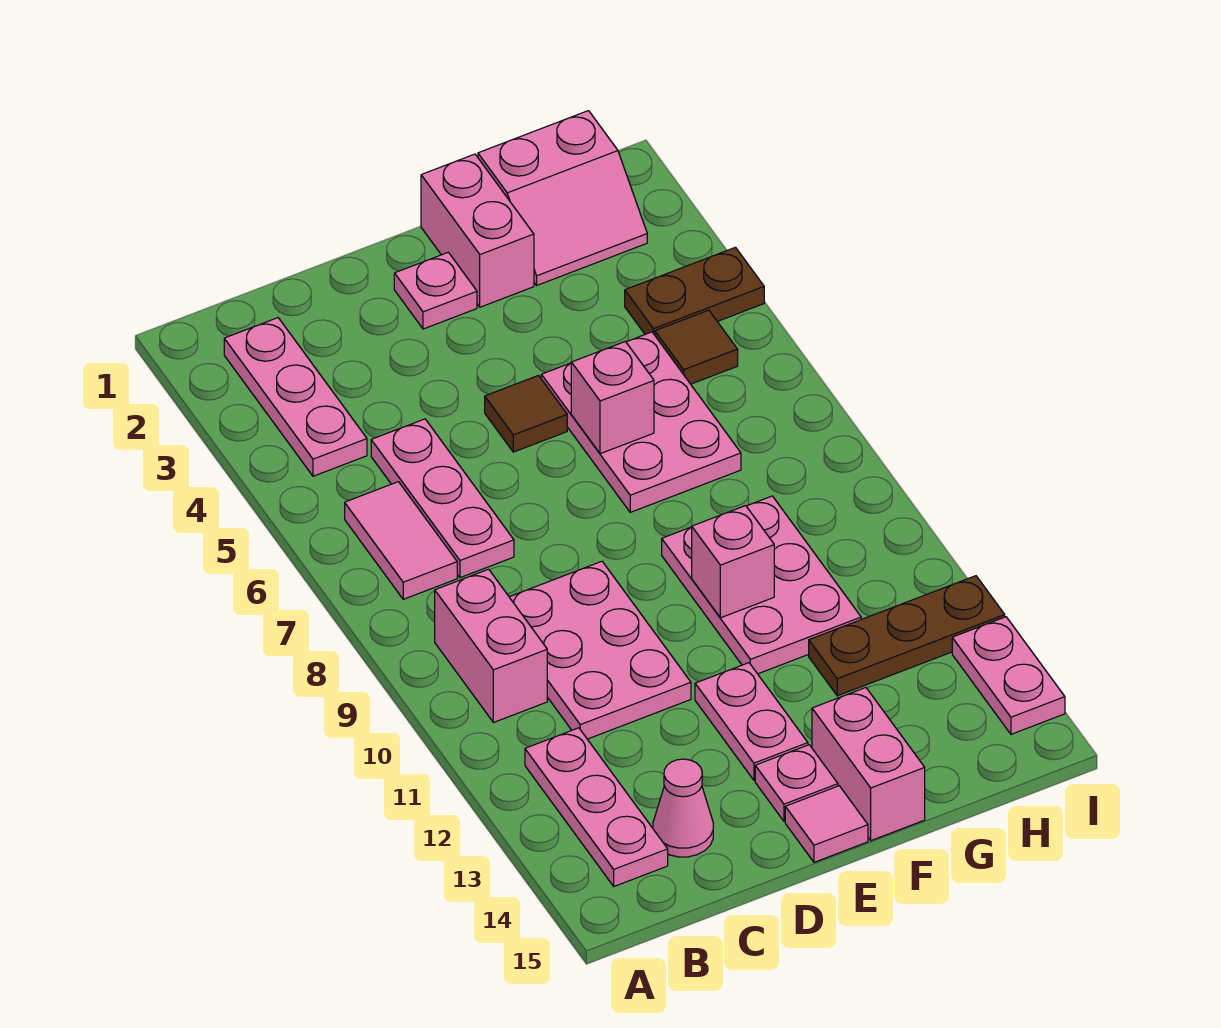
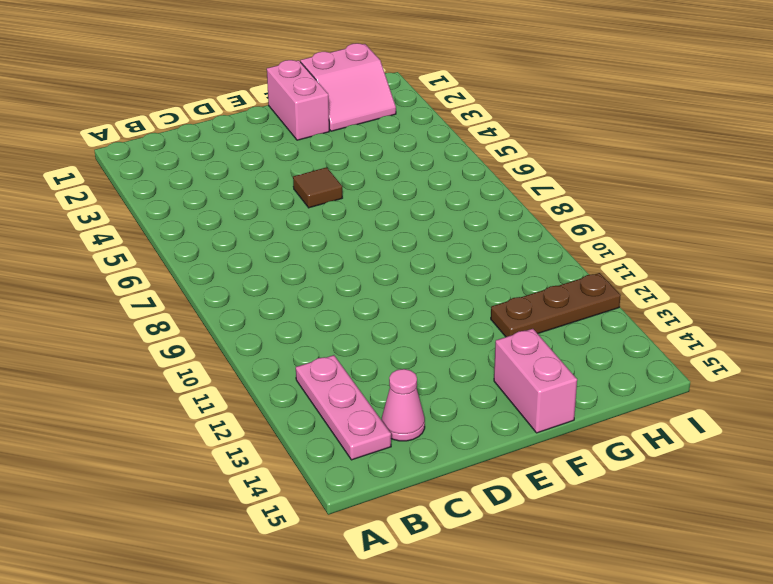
none -> pink 1x3 plate [224,318,367,476]
none -> pink 1x2 tile [345,482,457,599]
none -> pink 1x2 brick [435,569,547,722]

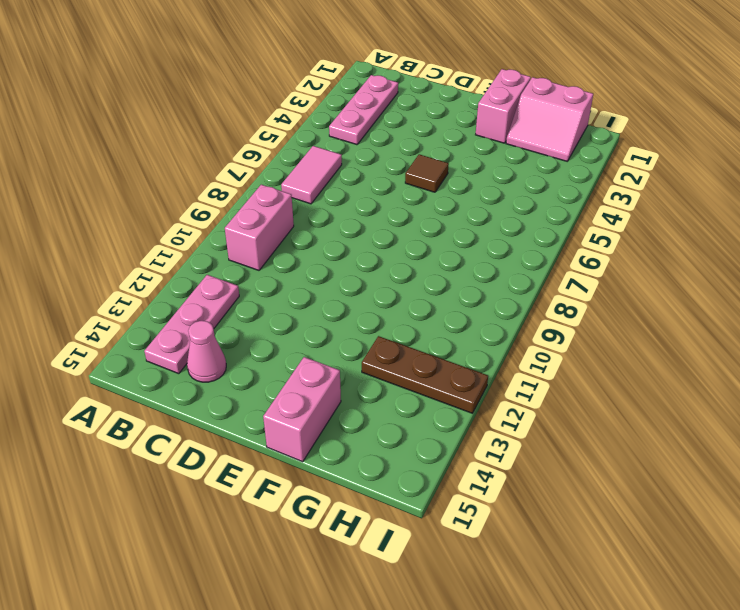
none -> pink 1x3 plate [371,419,514,578]
none -> pink 2x3 plate [510,561,691,739]
none -> pink 1x1 plate [394,252,477,329]

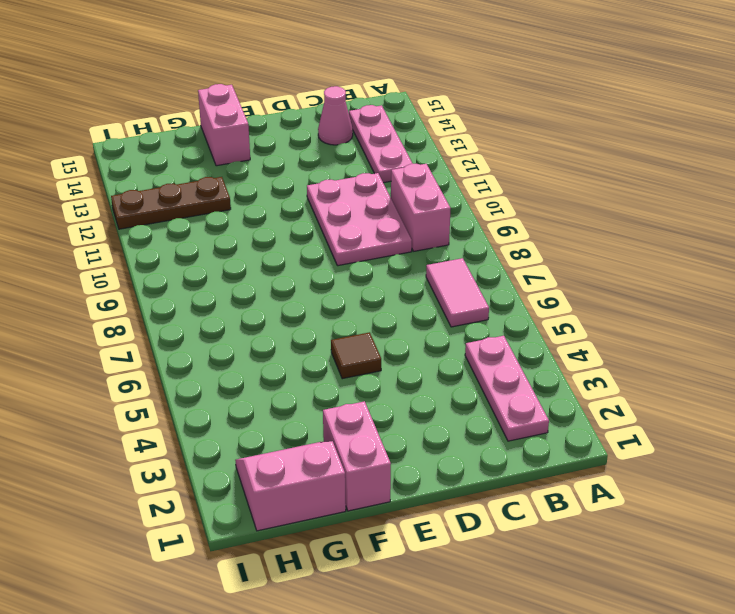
none -> pink 1x3 plate [371,419,514,578]
none -> pink 1x1 plate [394,252,477,329]
none -> pink 1x2 plate [695,663,808,780]

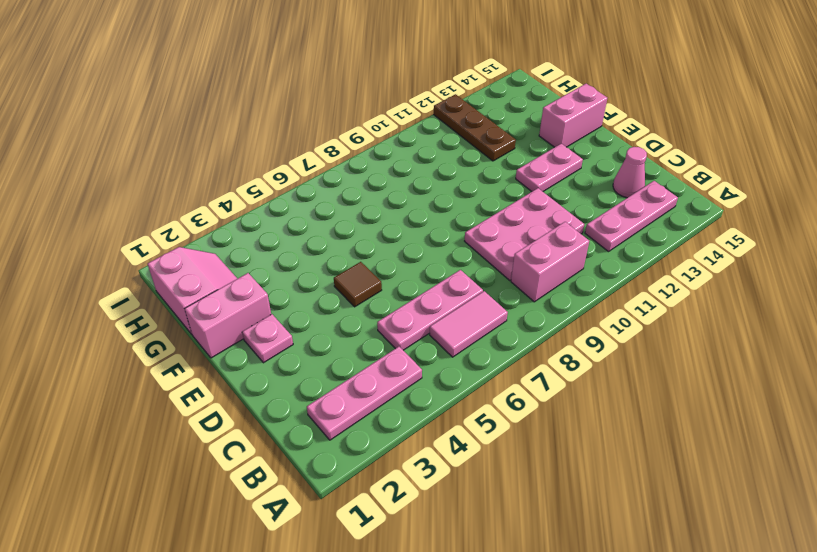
none -> pink 1x1 plate [755,745,838,821]
none -> pink 1x1 tile [785,786,868,862]
none -> pink 2x3 plate [541,332,741,512]

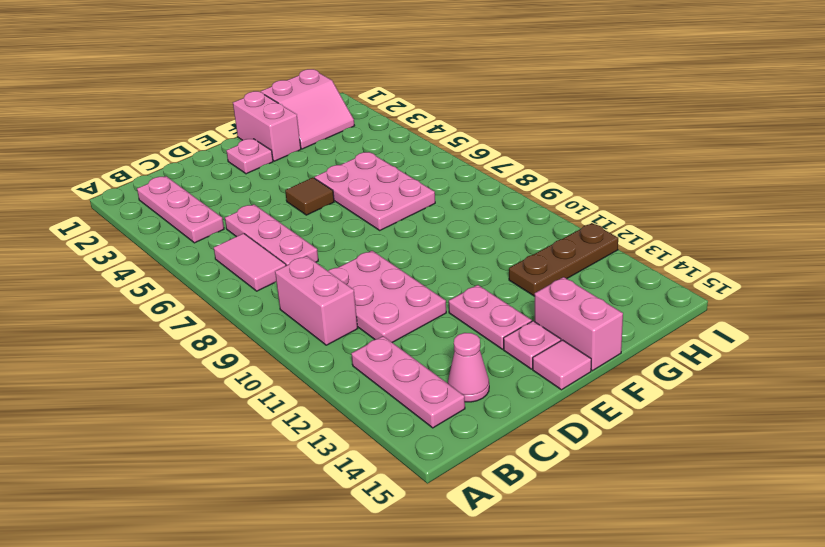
none -> pink 2x3 plate [662,496,861,674]
none -> brown 1x2 plate [625,247,764,335]
none -> brown 1x1 tile [655,310,738,384]

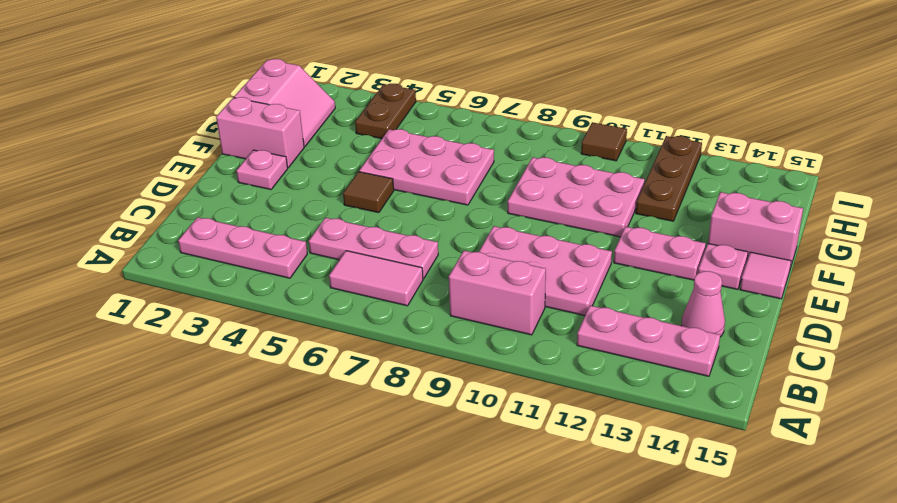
brown 1x1 tile [581,122,627,161] -> brown 1x1 tile moved to [655,310,738,384]
none -> pink 1x2 plate [952,617,1065,734]
none -> pink 1x1 brick [571,341,654,454]
none -> pink 1x1 brick [692,506,774,618]

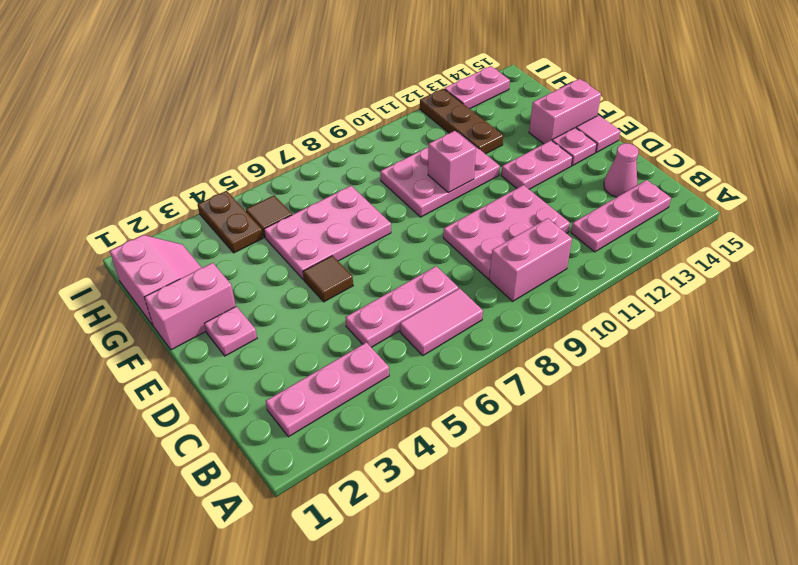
none -> pink 1x1 brick [571,341,654,454]

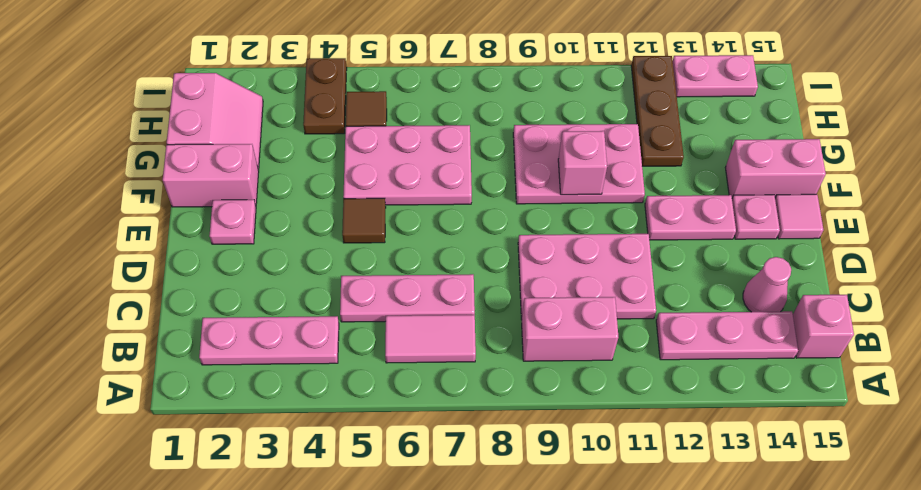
pink 1x1 brick [793,295,854,358] -> pink 1x1 brick moved to [571,341,654,454]

